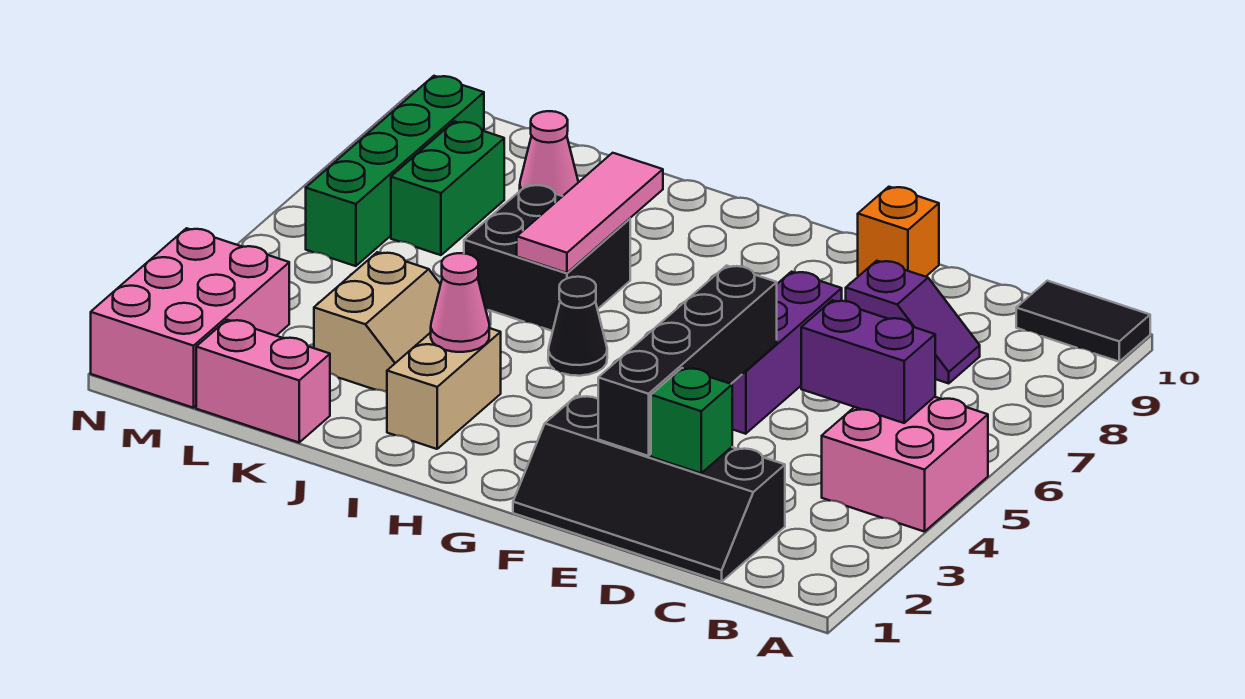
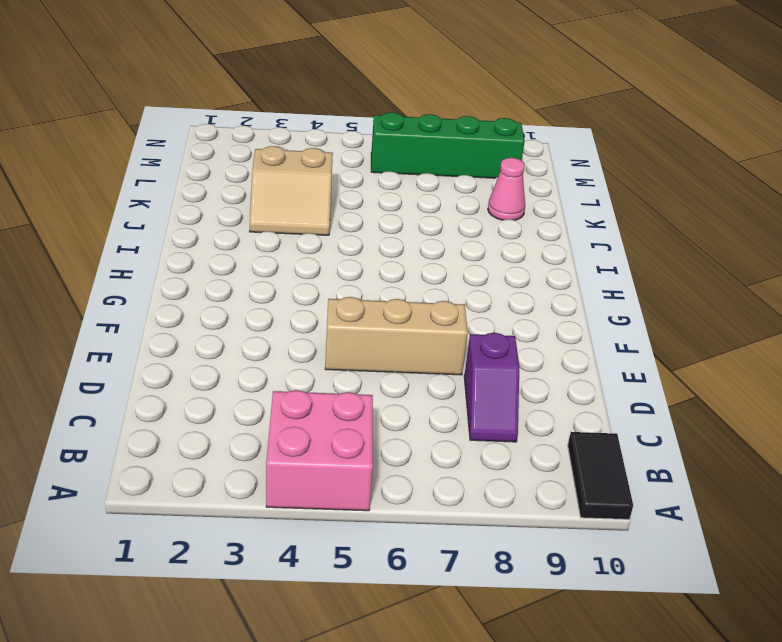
tan 1x3 brick [325,297,468,375] -> purple 1x3 brick [732,272,842,434]
none -> black 2x4 slope [513,396,785,582]
none -> orange 1x1 brick [858,187,939,277]
none -> black 1x1 cone [548,277,607,376]

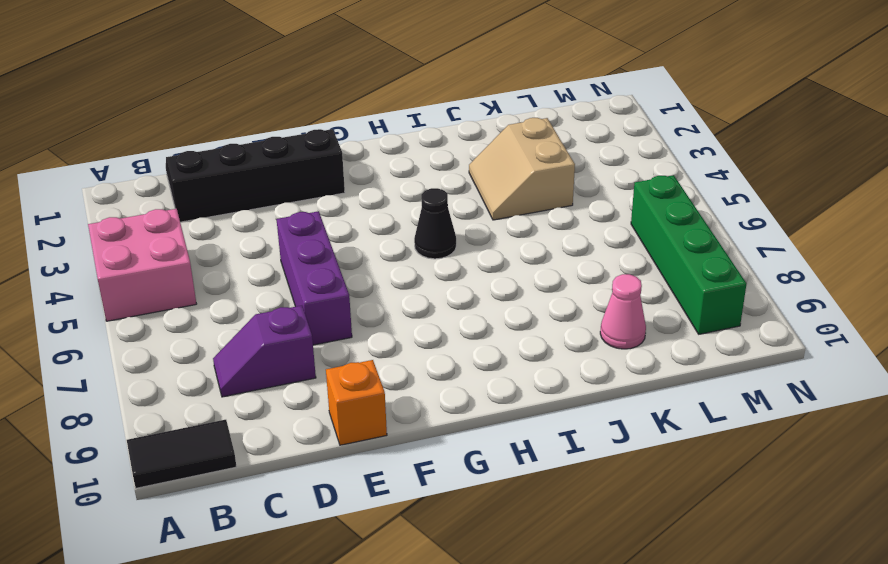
none -> tan 1x2 brick [387,328,501,449]
none -> black 2x2 brick [464,185,630,331]
none -> pink 1x2 brick [196,320,330,442]

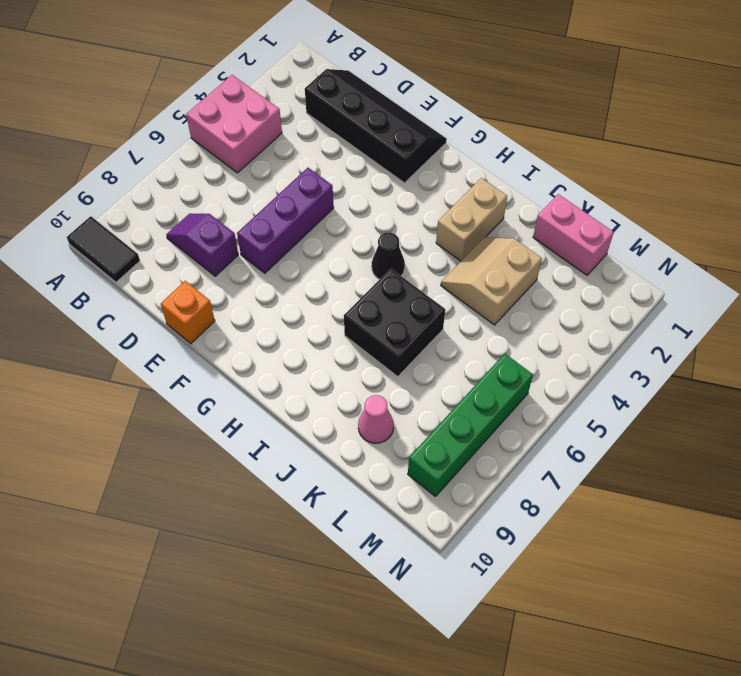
none -> green 1x2 brick [391,121,504,255]
none -> pink 2x3 brick [91,228,289,408]
none -> purple 1x2 brick [801,300,935,423]

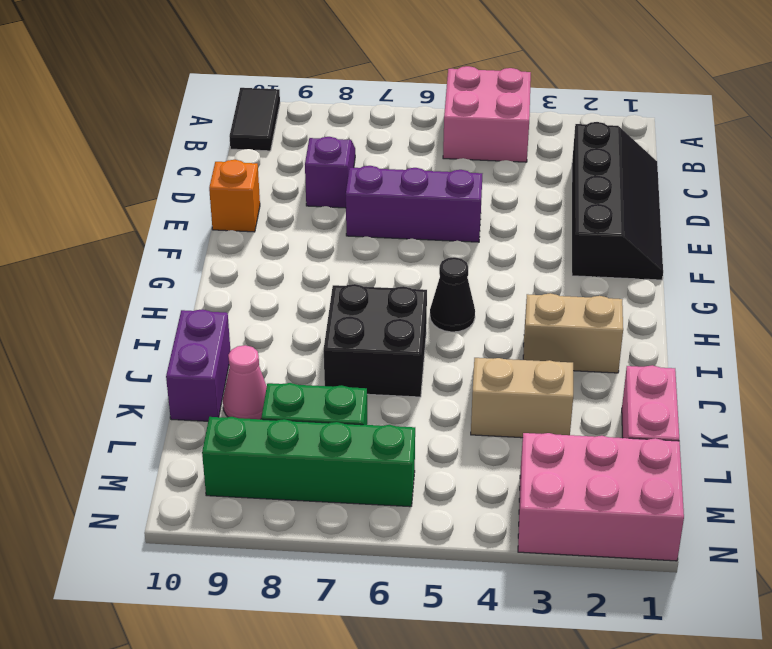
purple 1x2 brick [166,309,230,421] -> purple 1x2 brick moved to [801,300,935,423]
none -> green 1x1 brick [651,368,732,473]
none -> black 1x4 brick [598,266,777,456]
none -> pink 1x1 cone [431,253,489,352]

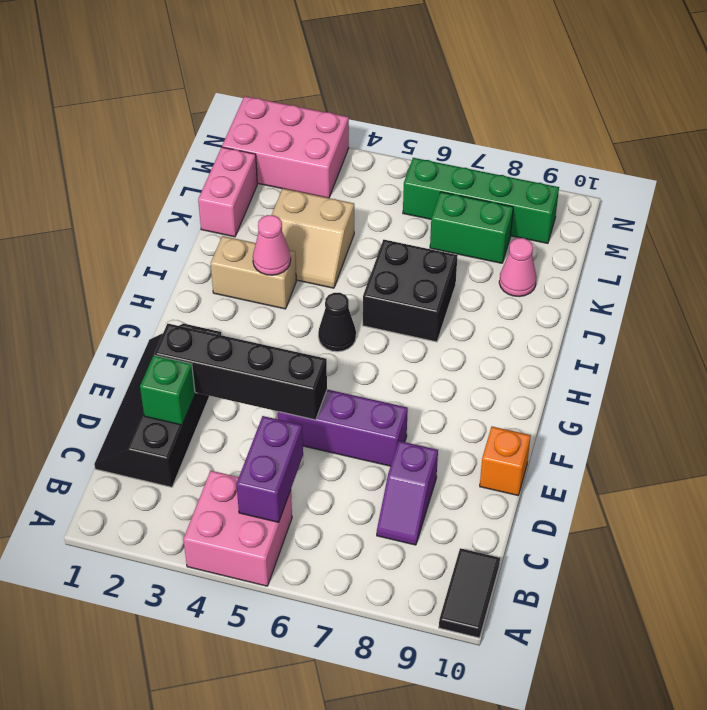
none -> pink 1x3 tile [517,153,663,273]

